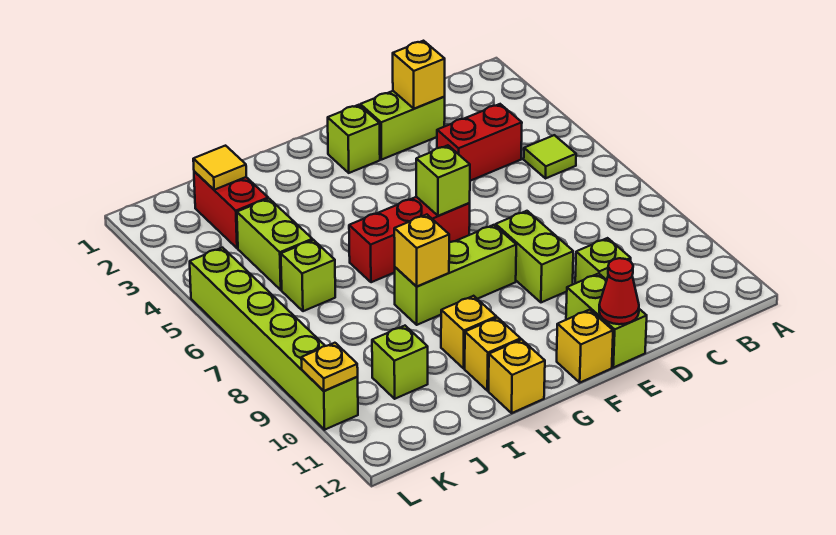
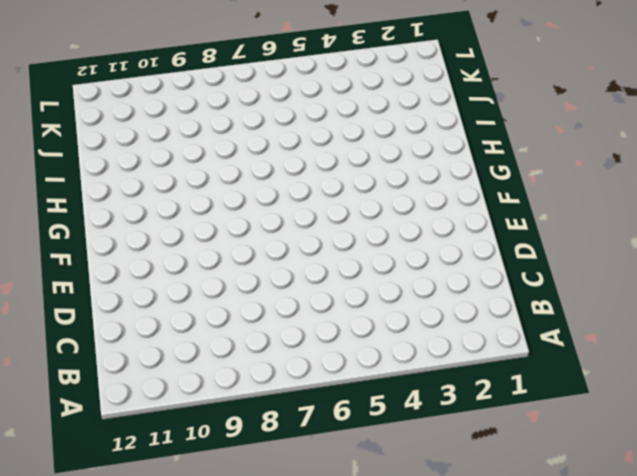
none -> lime 1x1 tile [524,135,576,178]
none -> red 1x2 brick [437,104,522,181]
none -> lime 1x2 brick [360,91,445,160]

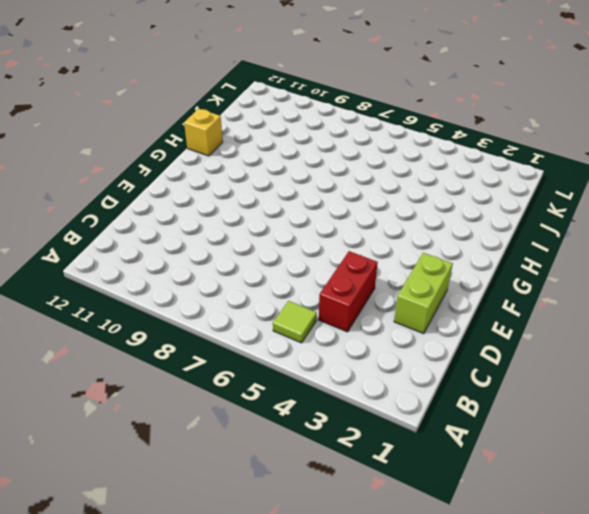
none -> lime 1x1 brick [575,238,631,283]
none -> lime 1x2 brick [496,211,573,302]
none -> lime 1x2 brick [566,273,647,368]

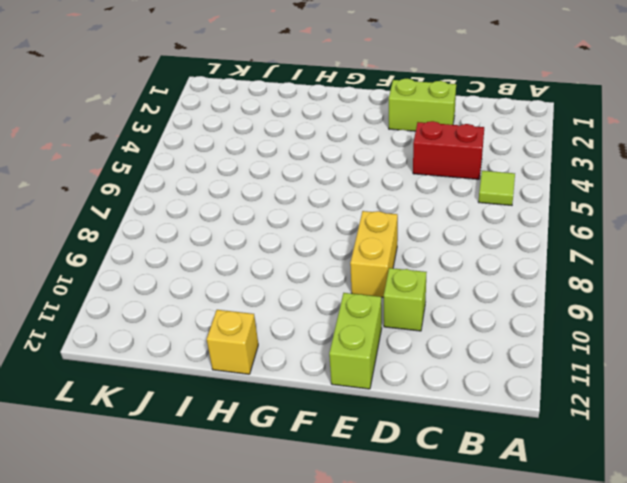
yellow 1x2 brick [350,211,398,297] -> lime 1x2 brick [496,211,573,302]
none -> lime 1x1 brick [328,105,380,173]
none -> red 1x3 brick [349,197,470,282]
none -> lime 1x3 brick [395,225,516,325]

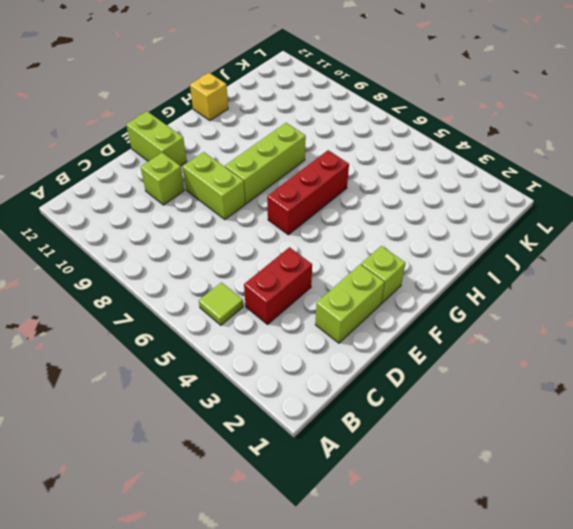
none -> yellow 1x1 brick [557,310,613,382]
none -> yellow 1x1 brick [441,296,496,368]
none -> yellow 1x1 brick [465,318,521,391]

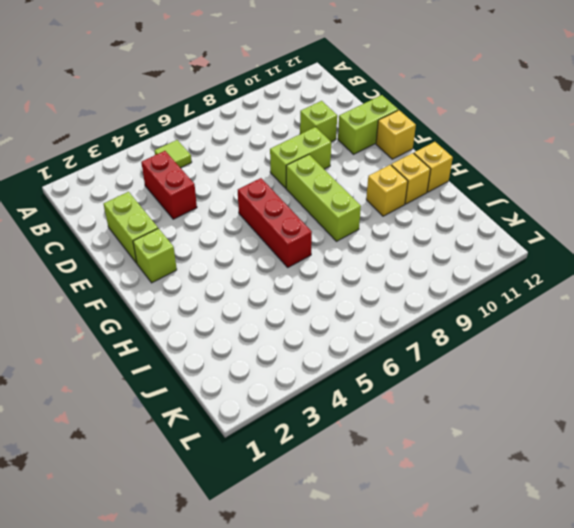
none -> red 1x2 brick [194,171,268,248]
none -> lime 1x2 brick [237,199,312,290]
none -> lime 1x1 brick [281,240,335,311]

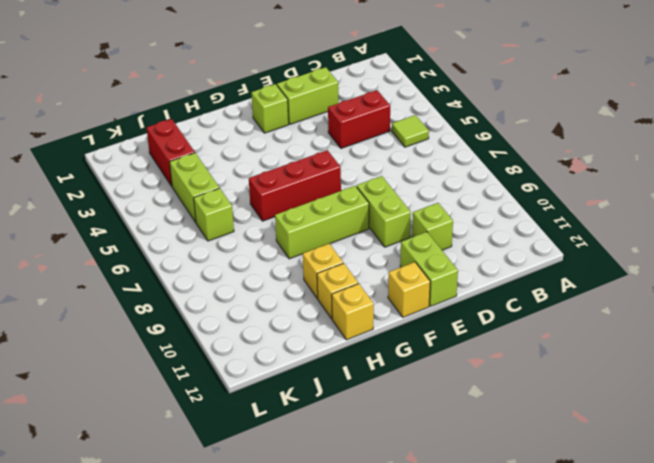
none -> lime 1x1 brick [372,326,428,399]
none -> lime 1x6 brick [190,248,358,430]
none -> yellow 1x1 brick [393,41,445,109]

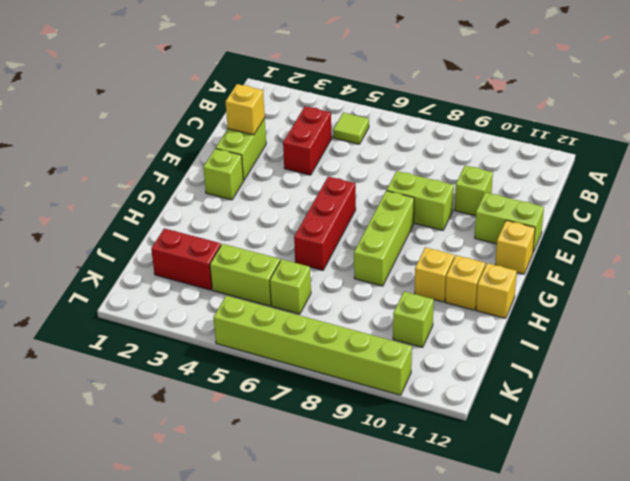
none -> red 1x1 cone [599,258,639,324]
none -> lime 1x1 brick [416,145,470,216]
none -> yellow 1x1 brick [394,215,449,287]

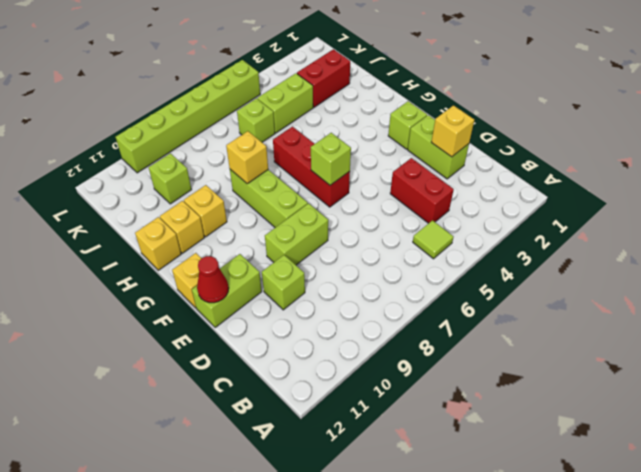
none -> yellow 1x1 tile [193,146,246,190]
none -> yellow 1x1 plate [301,343,358,391]

